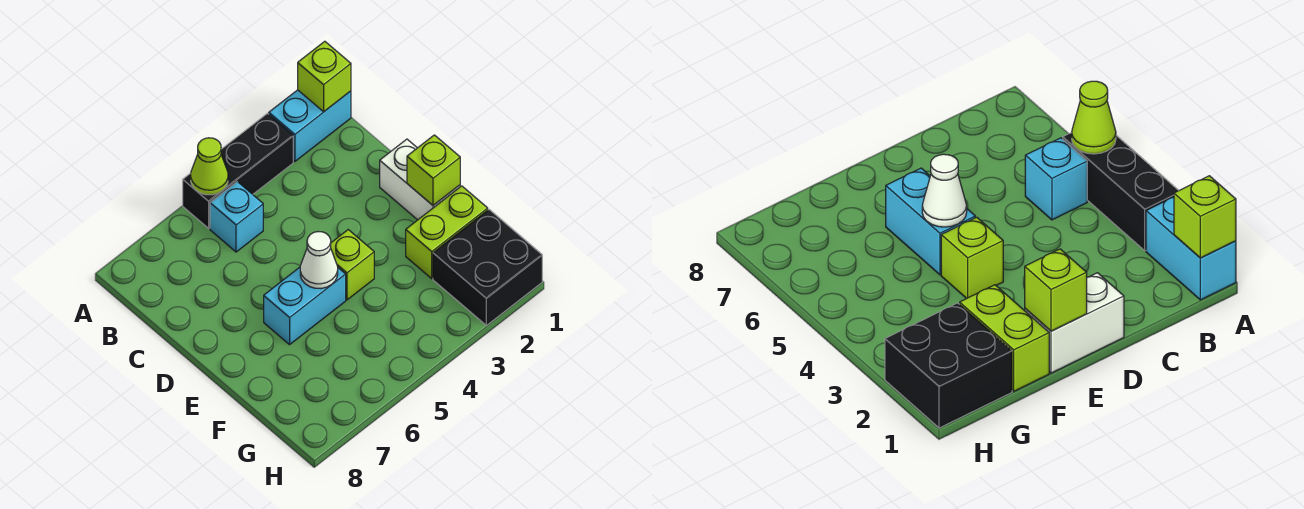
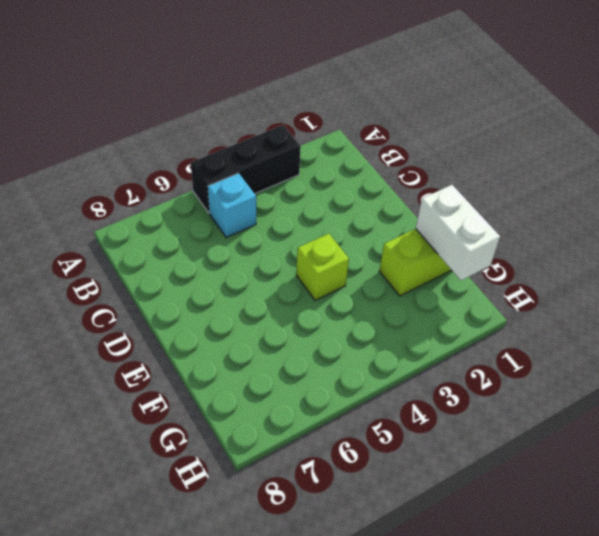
white 1x2 brick [416,185,500,280] -> white 1x2 brick moved to [380,139,460,220]
none -> cyan 1x2 brick [269,90,351,161]
none -> cyan 1x2 brick [264,267,346,345]
none -> black 2x2 brick [433,210,542,325]

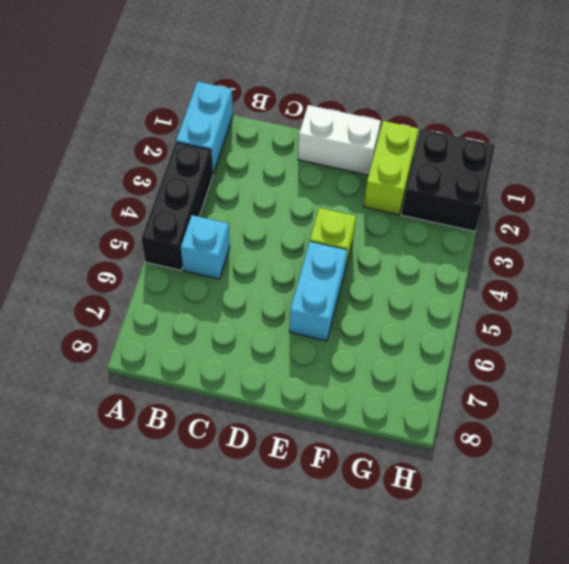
none -> lime 1x1 brick [298,41,351,112]
none -> lime 1x1 cone [191,138,228,195]
none -> lime 1x1 brick [407,135,460,205]

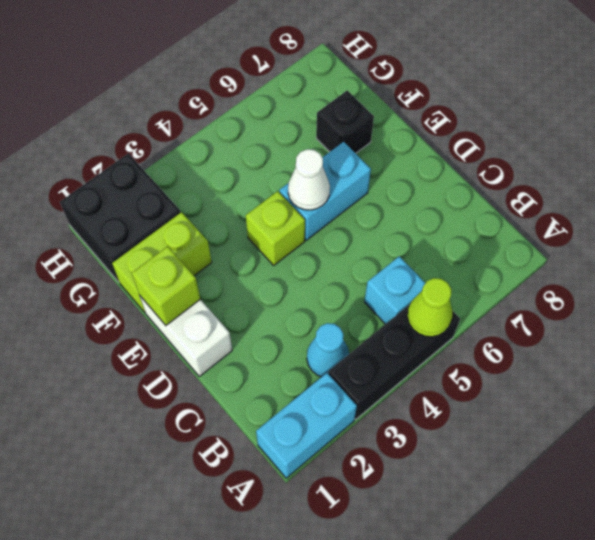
cyan 1x1 cone [307,323,349,377] -> none
black 1x1 brick [316,90,374,153] -> none
none -> lime 1x1 brick [298,41,351,112]

